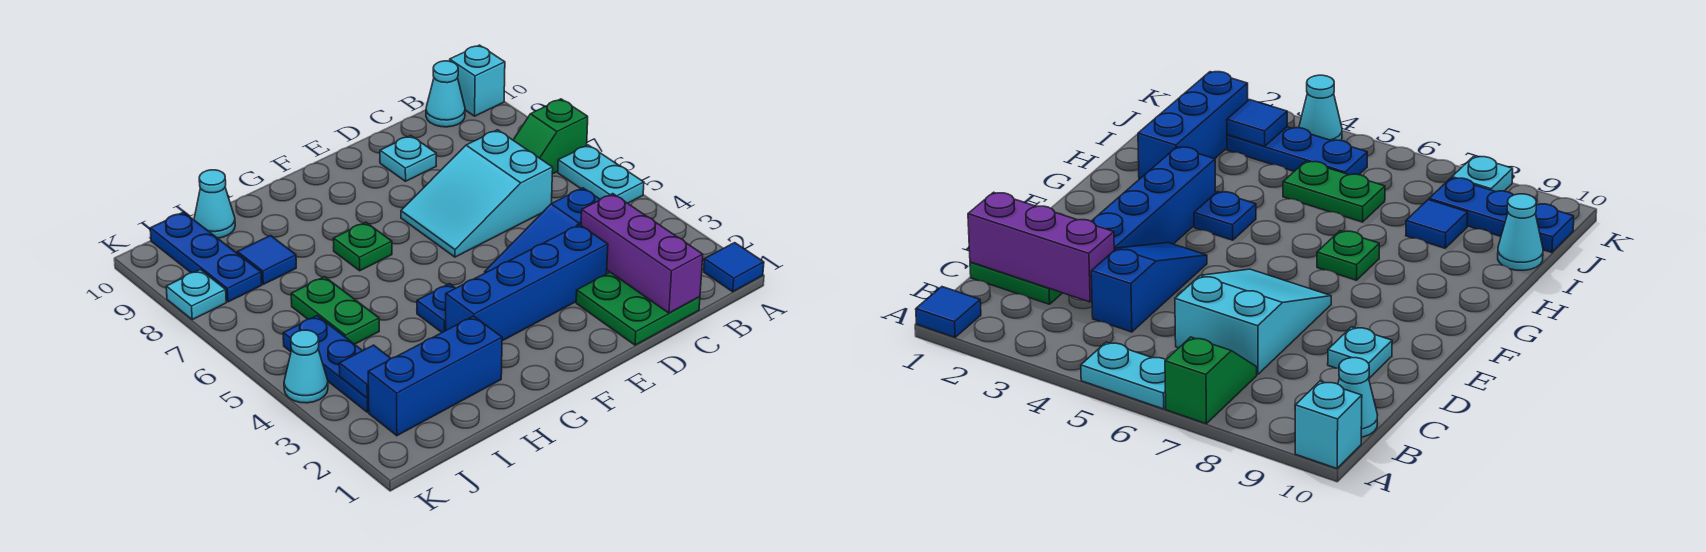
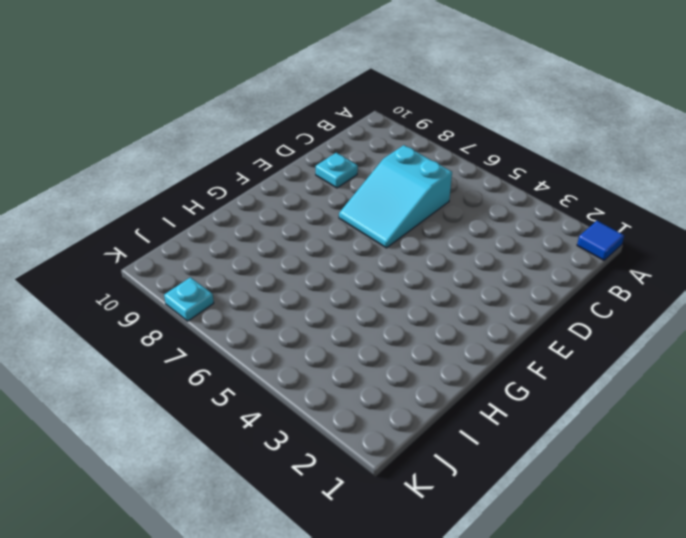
none -> cyan 1x2 plate [558,145,644,203]
none -> green 1x2 slope [513,99,588,174]
none -> cyan 1x1 brick [450,45,505,116]

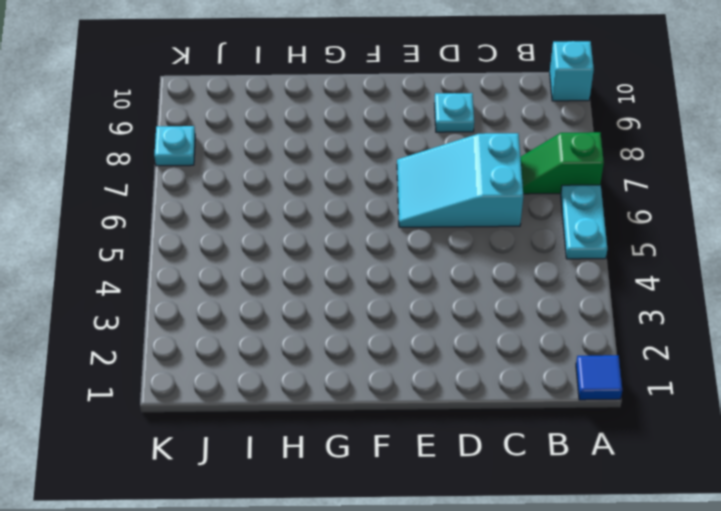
none -> cyan 1x1 cone [426,61,465,127]
none -> green 2x2 plate [576,272,700,345]
none -> blue 1x3 slope [485,188,600,273]

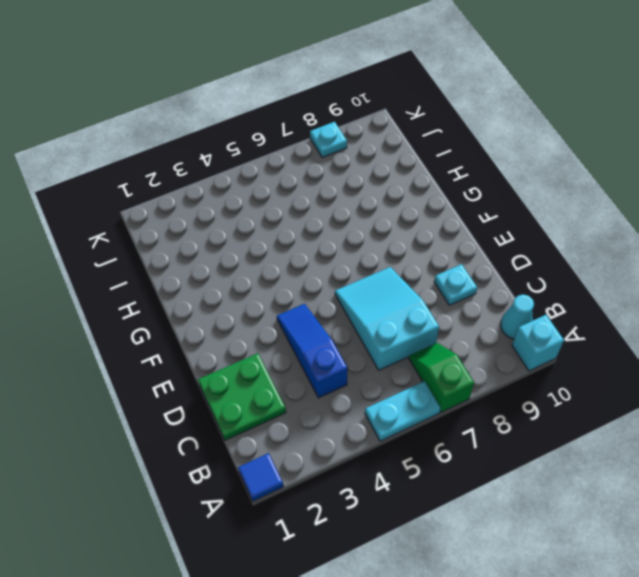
none -> blue 1x4 brick [446,225,608,341]
none -> blue 1x1 plate [417,284,455,332]
none -> green 1x1 plate [333,222,392,271]

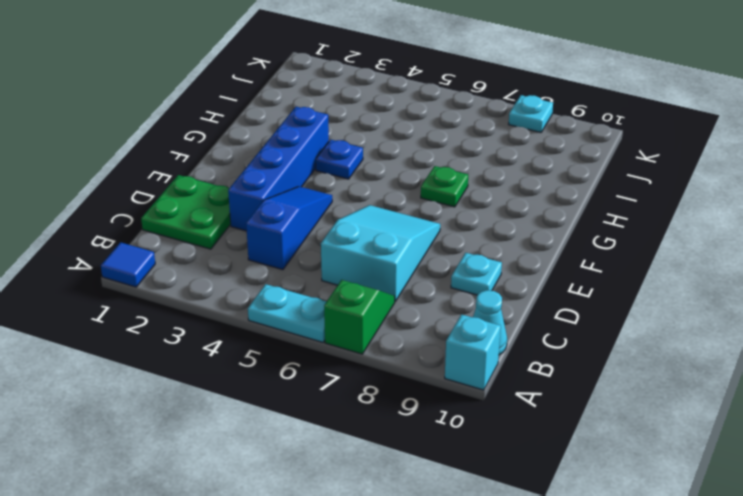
none -> blue 1x3 brick [368,316,502,436]
none -> green 1x2 plate [291,277,379,344]
none -> blue 1x1 tile [237,236,296,284]

